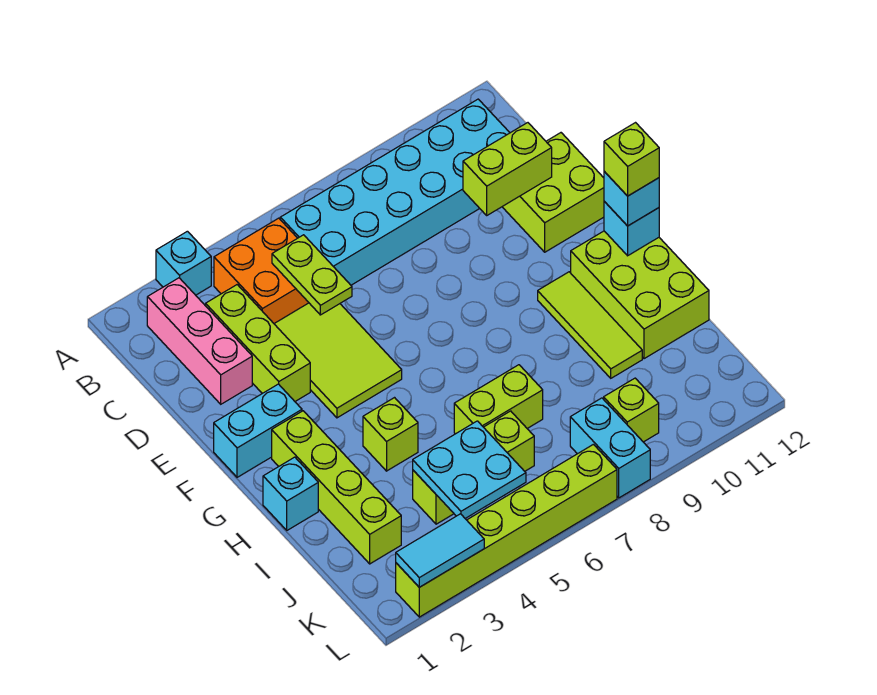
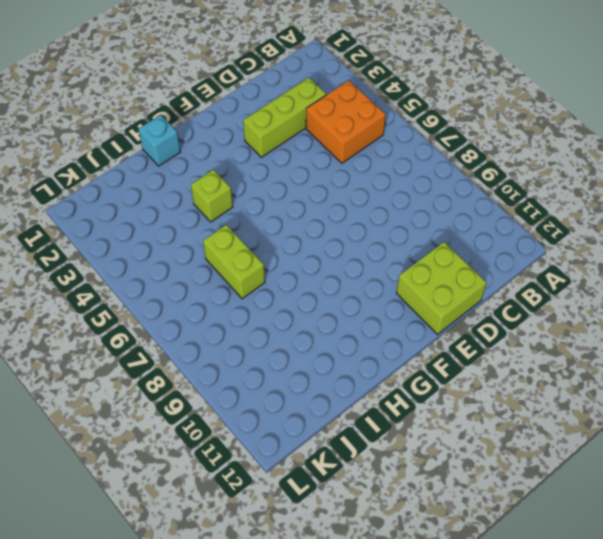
none -> cyan 1x1 brick [156,231,211,295]
none -> pink 1x3 brick [147,278,252,404]
none -> cyan 2x6 brick [280,99,510,285]

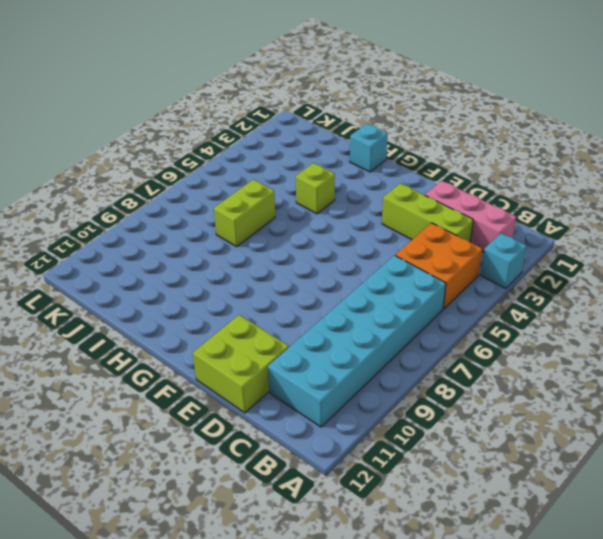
none -> lime 2x3 tile [274,303,402,418]
none -> cyan 1x2 brick [214,384,302,477]
none -> lime 1x4 brick [272,411,401,564]

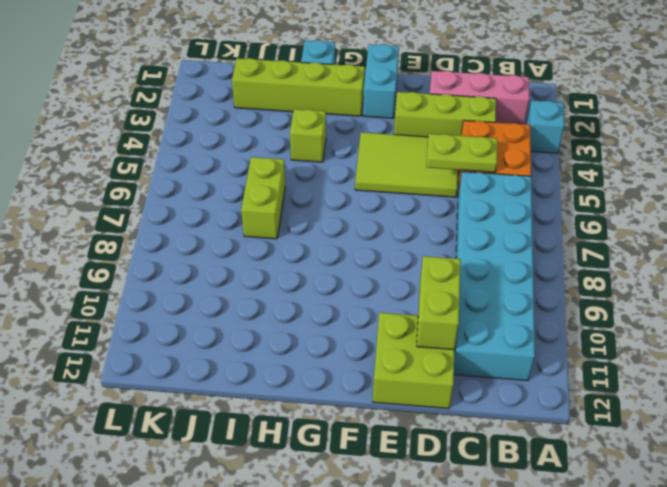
none -> lime 1x3 tile [538,272,642,378]
none -> lime 2x3 brick [571,231,709,359]
none -> lime 1x3 brick [413,411,534,524]

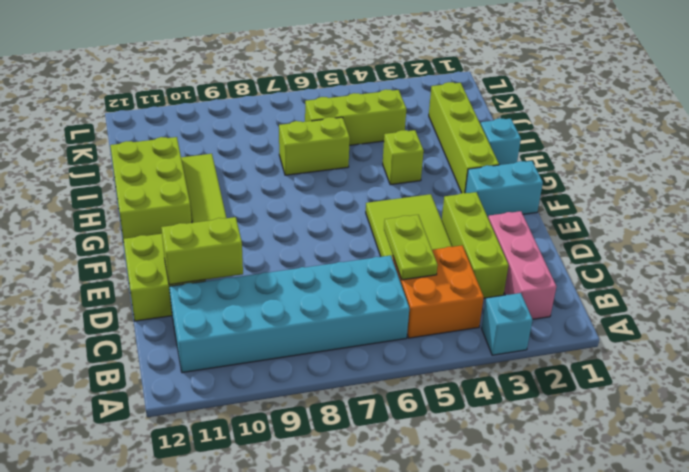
none -> cyan 1x2 brick [570,398,650,498]
none -> lime 1x1 brick [604,378,659,442]
none -> lime 1x6 brick [396,444,617,617]

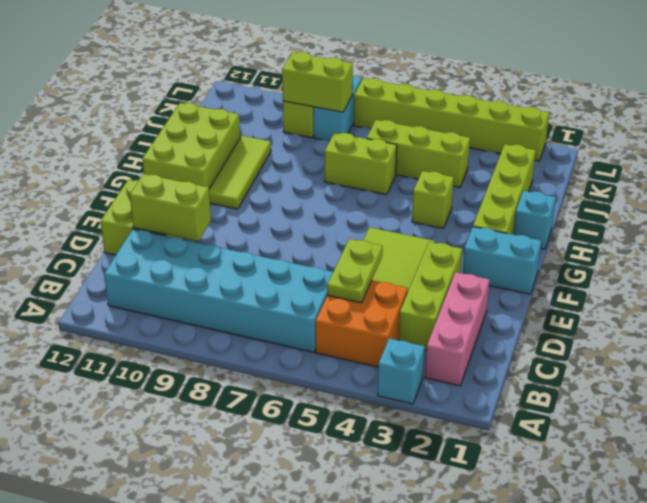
lime 1x2 brick [282,52,353,112] -> none
none -> cyan 1x1 brick [604,201,659,256]
none -> cyan 2x2 plate [413,421,526,518]
none -> cyan 1x2 tile [396,514,484,587]

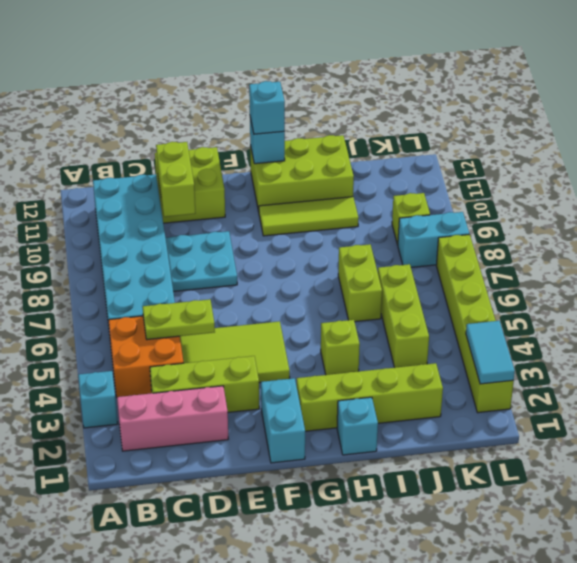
cyan 2x2 plate [165,231,237,291] -> cyan 2x2 plate moved to [413,421,526,518]
none -> lime 1x1 brick [604,123,659,196]

